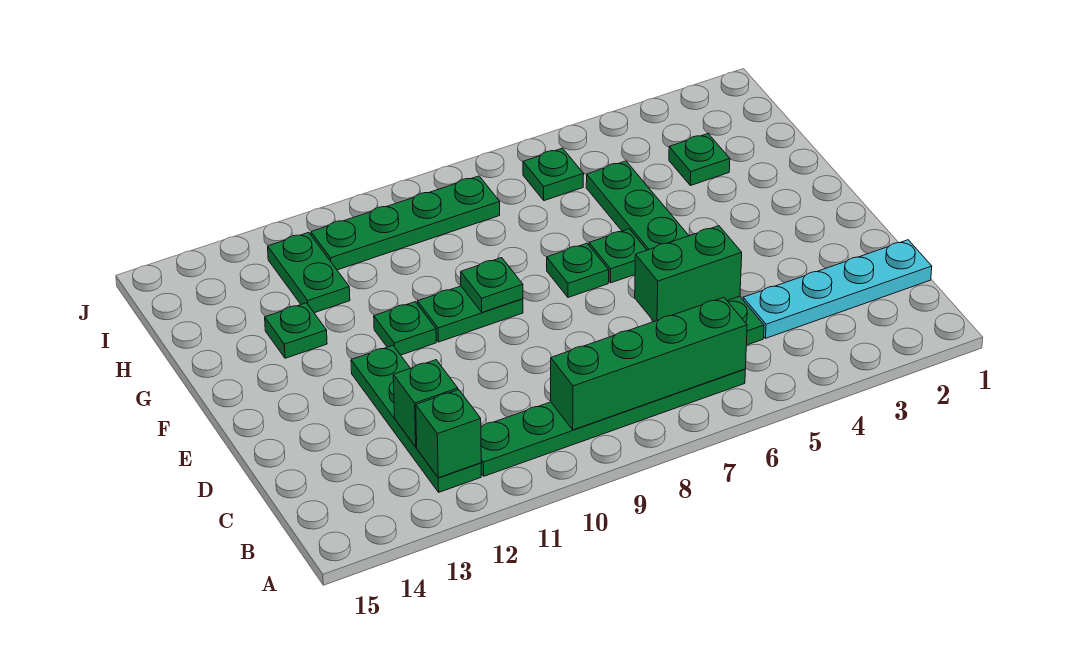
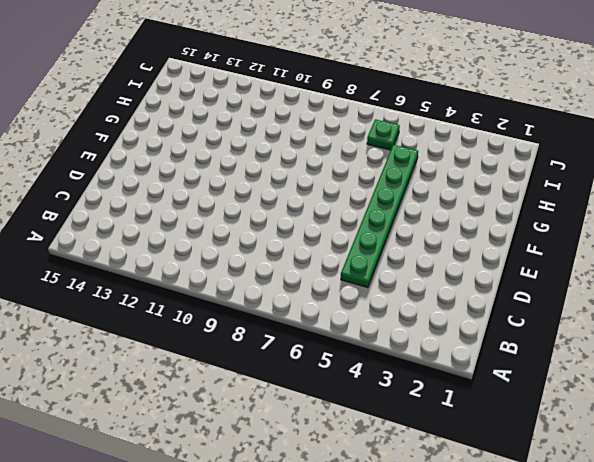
none -> green 1x6 plate [481,369,745,476]
none -> green 1x4 plate [351,345,481,492]
none -> cyan 1x4 plate [743,240,932,338]

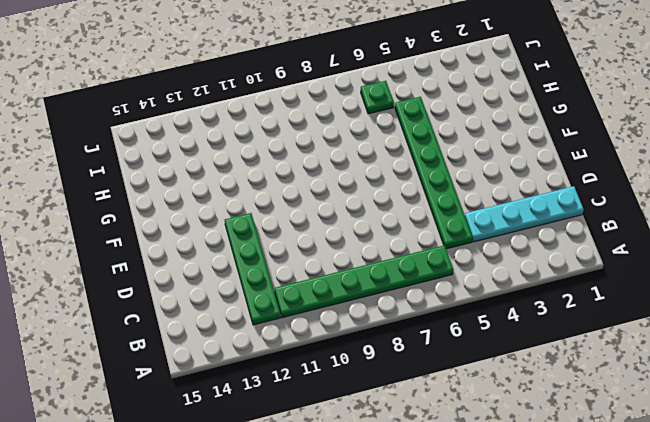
none -> green 1x1 plate [589,229,646,283]
none -> green 1x1 plate [547,243,609,297]
none -> green 1x2 plate [417,286,523,342]

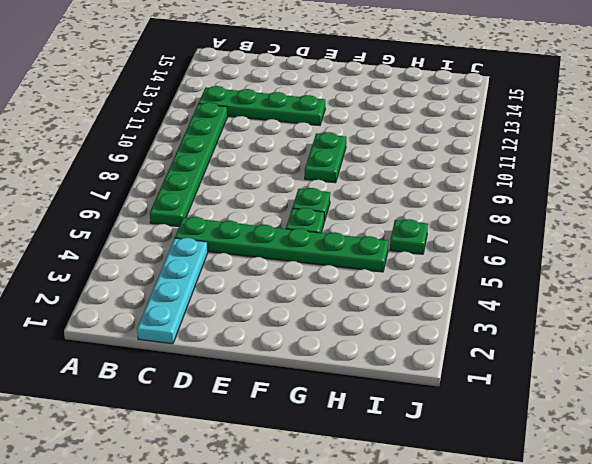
none -> green 1x1 plate [374,302,436,355]
none -> green 1x1 plate [265,303,327,358]
none -> green 1x1 plate [669,134,730,186]

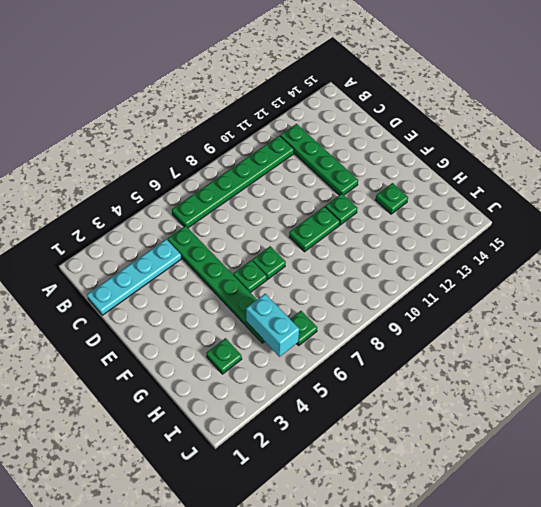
cyan 1x2 brick [246,294,299,357] -> none
none -> green 1x2 plate [268,232,350,313]
none -> green 1x4 plate [311,176,500,270]
none -> green 1x4 brick [551,297,747,430]

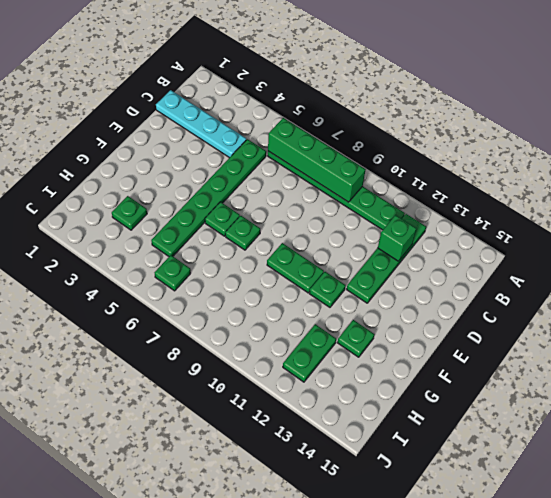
none -> green 1x4 plate [311,176,500,270]
none -> green 1x1 brick [416,390,481,478]
none -> green 1x2 brick [635,226,742,321]

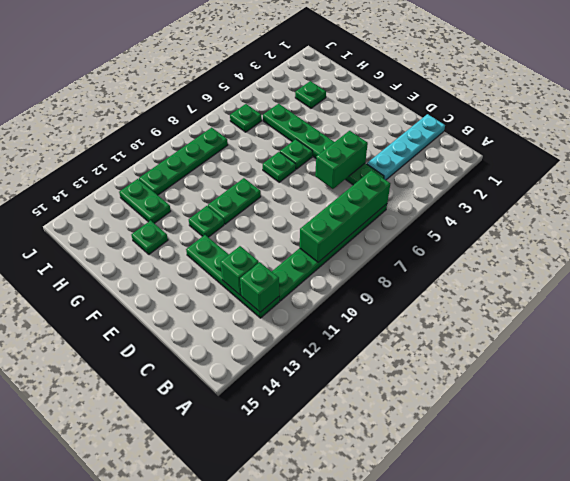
none -> green 1x1 plate [461,258,523,312]

